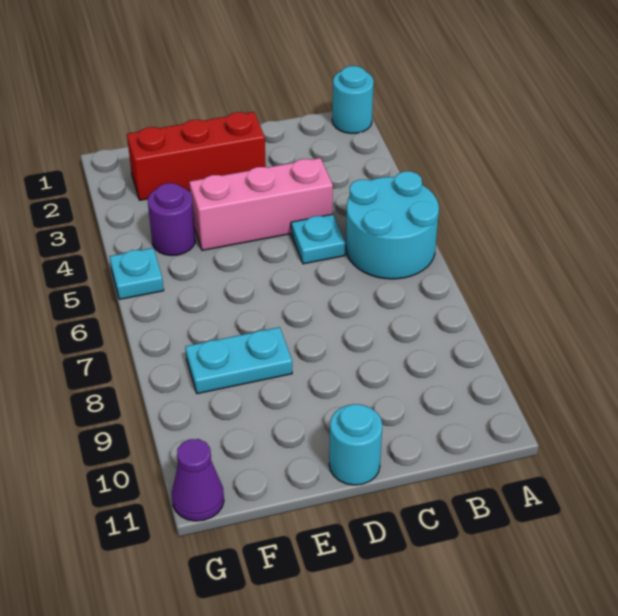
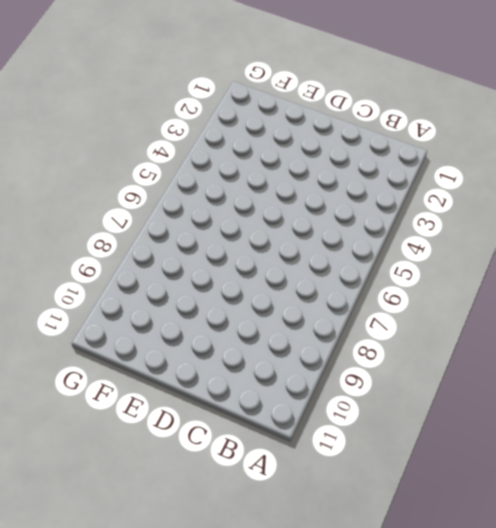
none -> cyan 1x1 round brick [332,66,374,133]
none -> cyan 2x2 round brick [346,171,439,279]

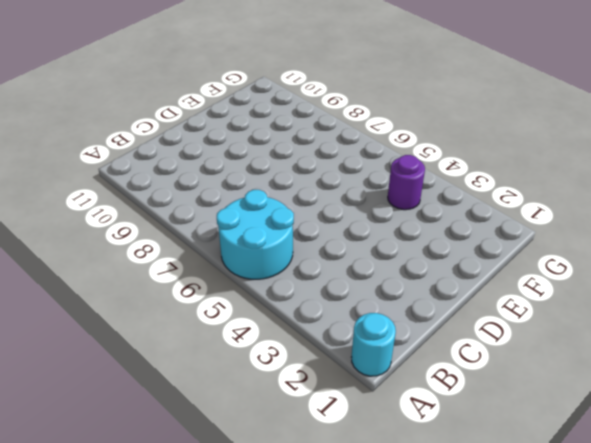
none -> pink 1x3 brick [189,158,333,250]
none -> cyan 1x1 plate [291,214,345,264]

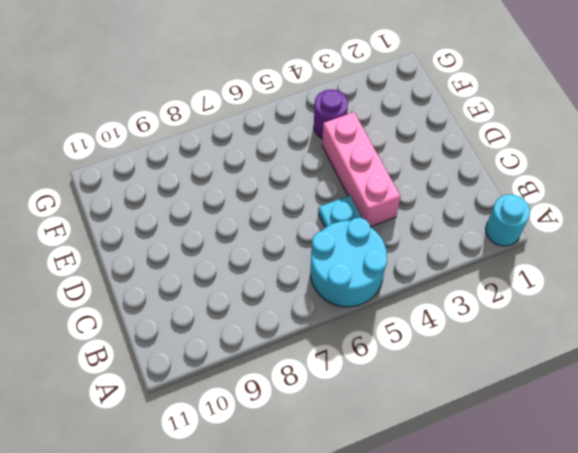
none -> red 1x3 brick [127,112,266,200]
none -> cyan 1x1 round brick [329,404,382,485]

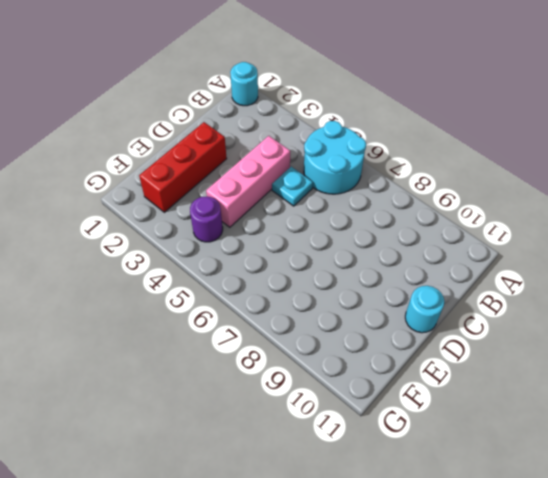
none -> cyan 1x2 plate [185,327,292,394]
none -> cyan 1x1 plate [110,248,164,299]

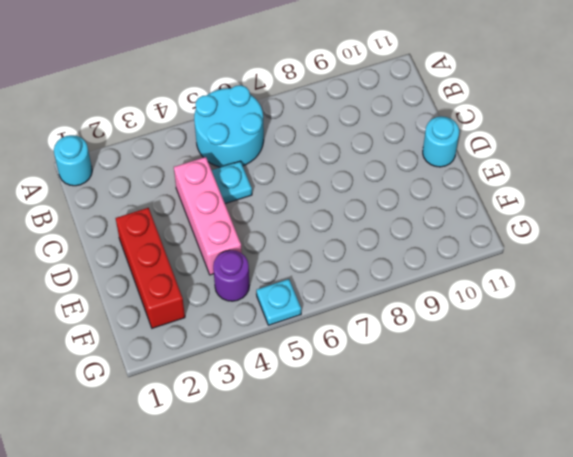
none -> cyan 1x2 plate [185,327,292,394]
none -> purple 1x1 cone [172,439,224,521]

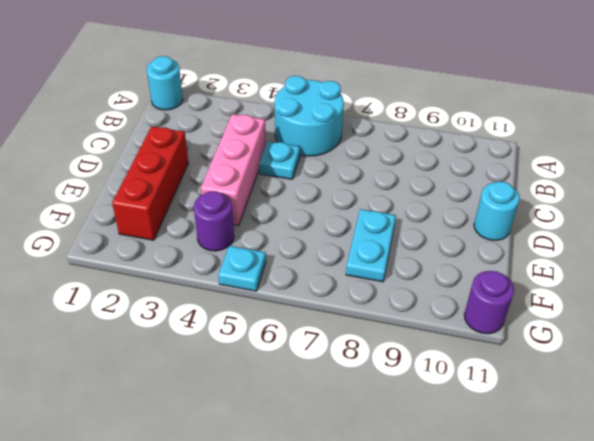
purple 1x1 round brick [464,271,514,334] -> purple 1x1 cone [172,439,224,521]

